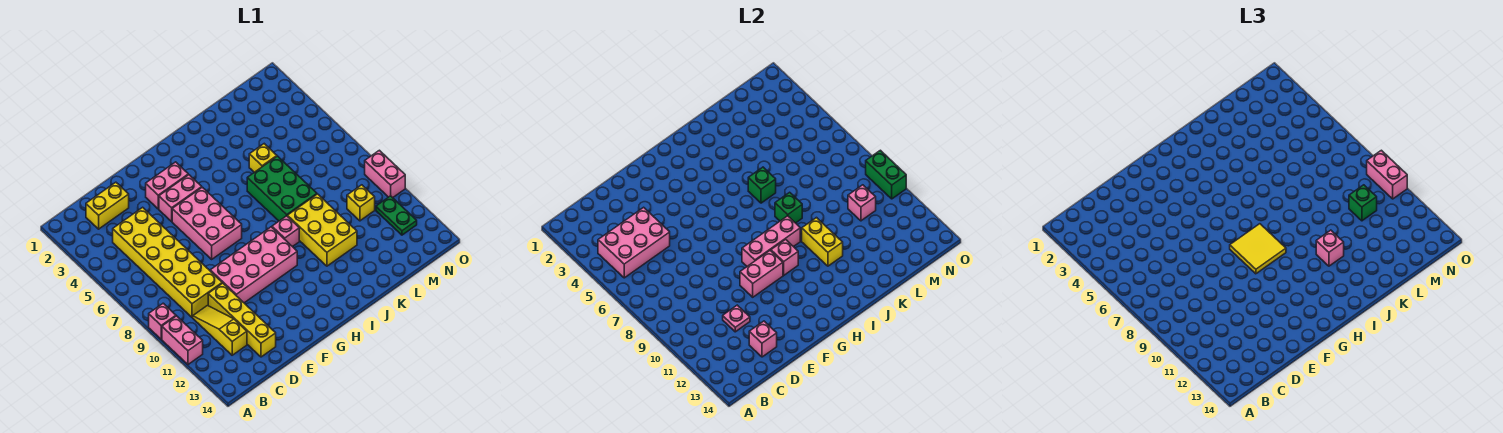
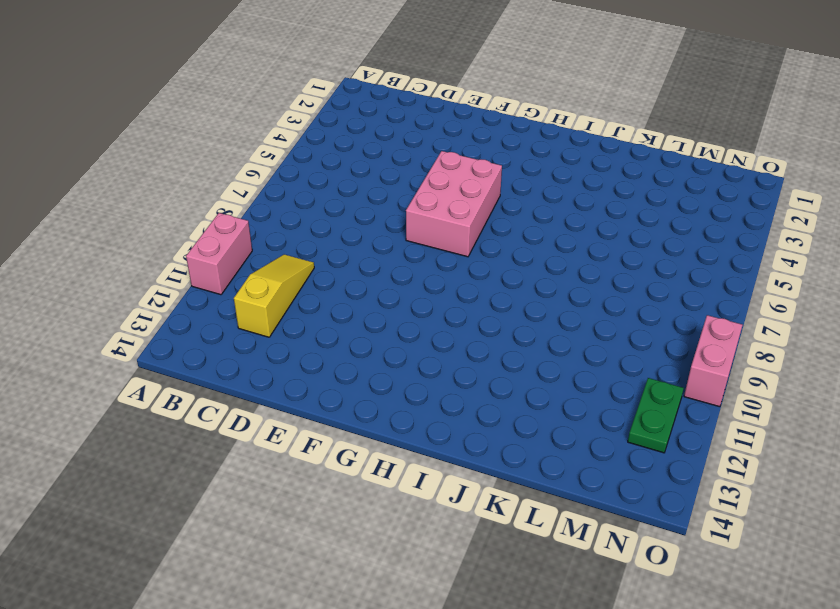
none -> pink 1x1 brick [149,303,176,339]
none -> yellow 1x2 brick [86,182,129,229]
none -> yellow 2x6 brick [113,207,222,317]
none -> yellow 1x4 brick [208,283,276,357]

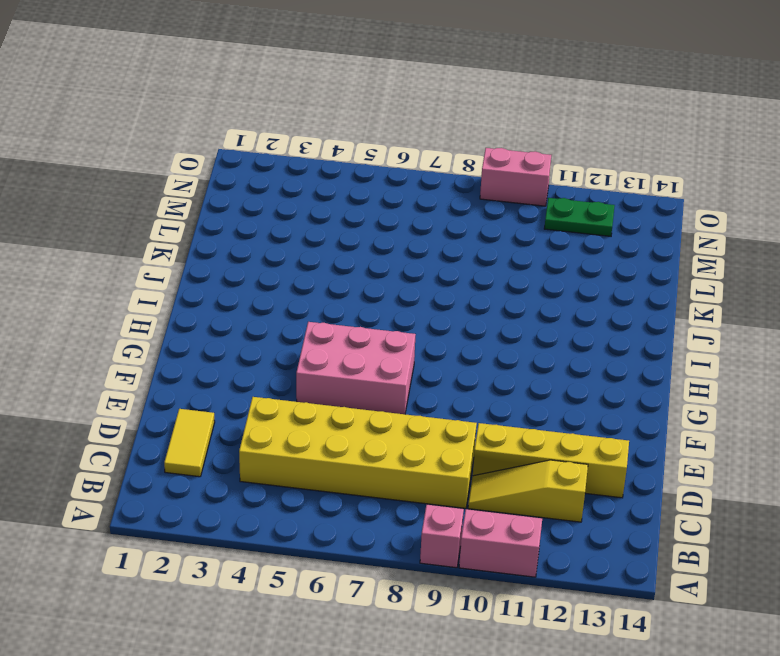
yellow 1x2 tile [164,409,215,477] -> yellow 1x2 brick [86,182,129,229]
none -> pink 2x4 brick [210,227,297,303]
none -> pink 1x2 brick [146,162,188,209]
none -> pink 1x2 brick [159,175,202,221]
none -> pink 1x1 brick [272,216,299,247]

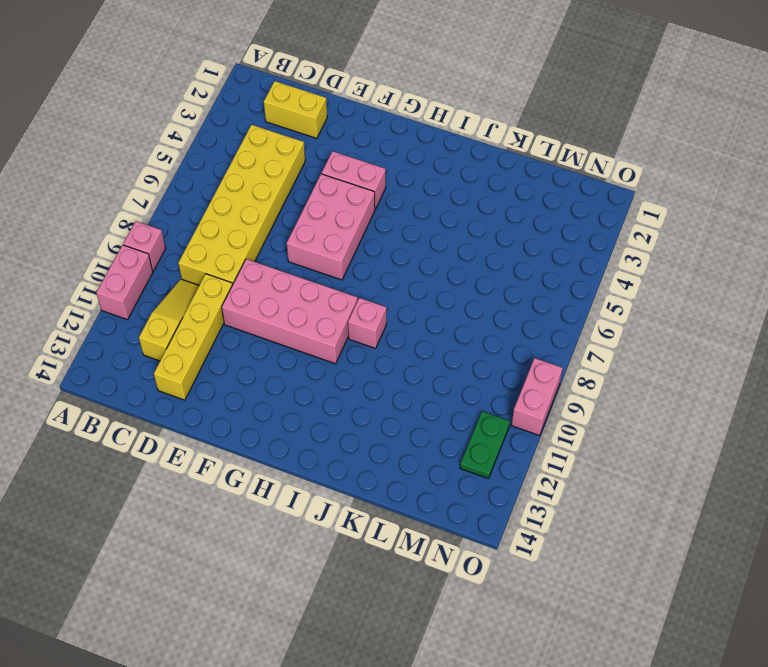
none -> pink 1x2 brick [146,162,188,209]
none -> green 2x3 brick [247,156,317,221]
none -> yellow 2x3 brick [287,194,357,266]
none -> yellow 1x1 brick [249,144,277,172]

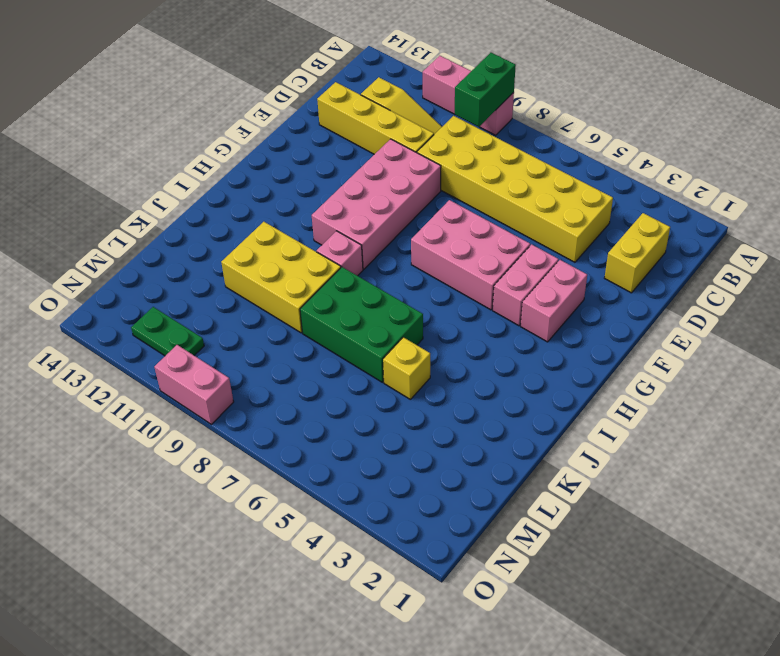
green 1x2 brick [455,53,516,127] -> green 1x2 brick turned to [866,150,906,199]
none -> yellow 1x1 brick [347,185,375,221]
none -> pink 2x3 brick [598,207,670,278]
none -> pink 1x1 plate [723,305,750,332]
none -> pink 1x1 brick [749,321,777,357]

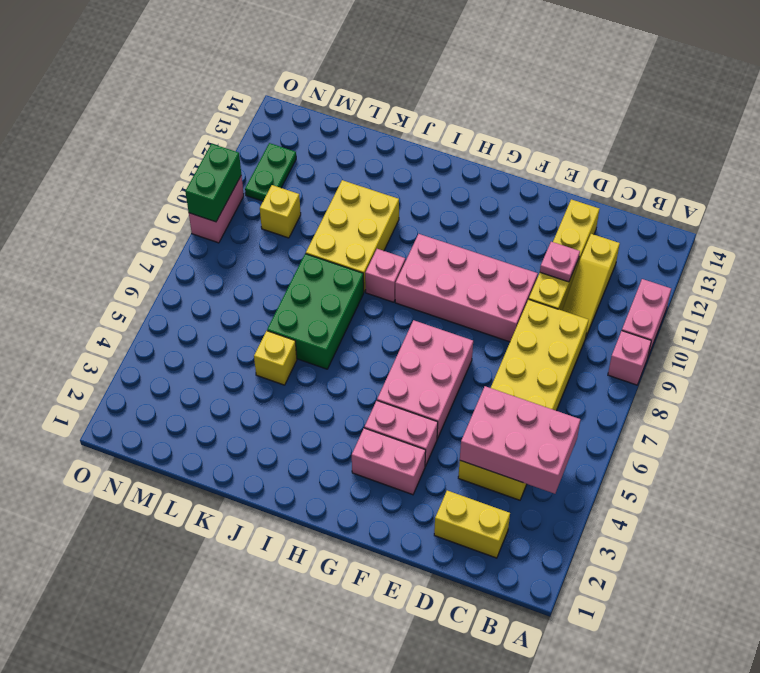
none -> pink 1x1 brick [749,321,777,357]
none -> pink 1x2 brick [740,251,783,297]
none -> pink 1x3 brick [742,216,800,266]
none -> pink 1x1 brick [771,240,798,275]

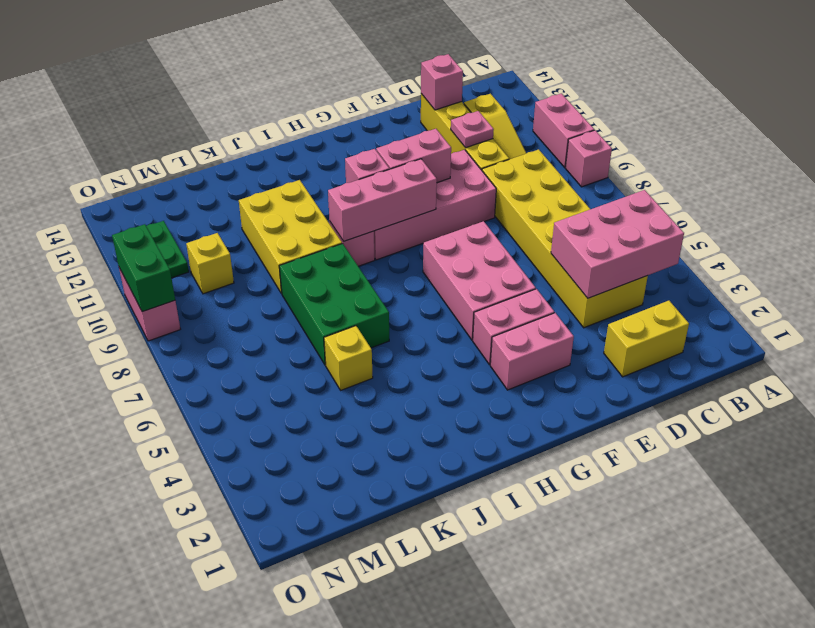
none -> green 1x1 brick [748,167,776,203]
none -> green 1x1 brick [775,192,802,223]
none -> yellow 1x2 brick [802,218,843,266]
none -> pink 1x1 brick [848,185,876,221]

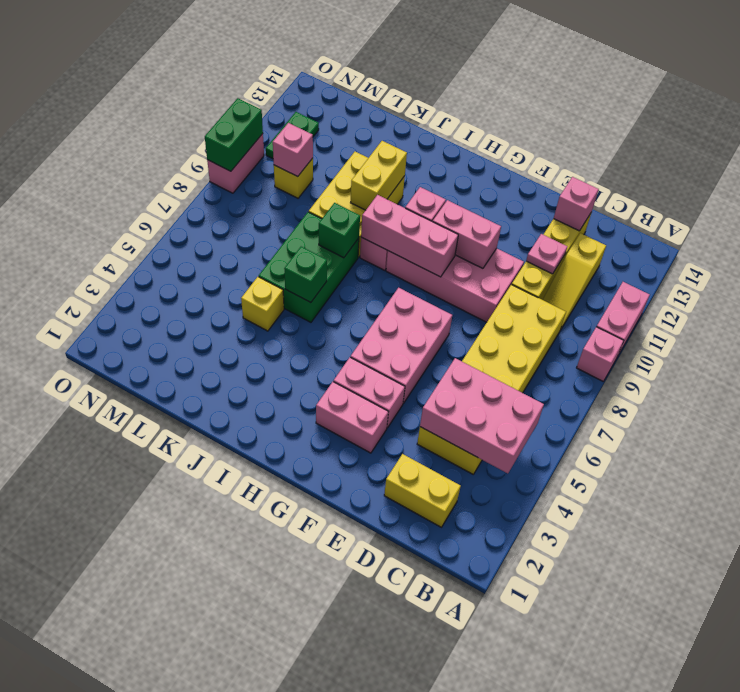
none -> yellow 2x2 tile [1230,224,1286,274]
none -> pink 1x1 brick [1316,230,1344,266]
none -> green 1x1 brick [1349,185,1377,221]
none -> pink 1x2 brick [1367,150,1407,199]

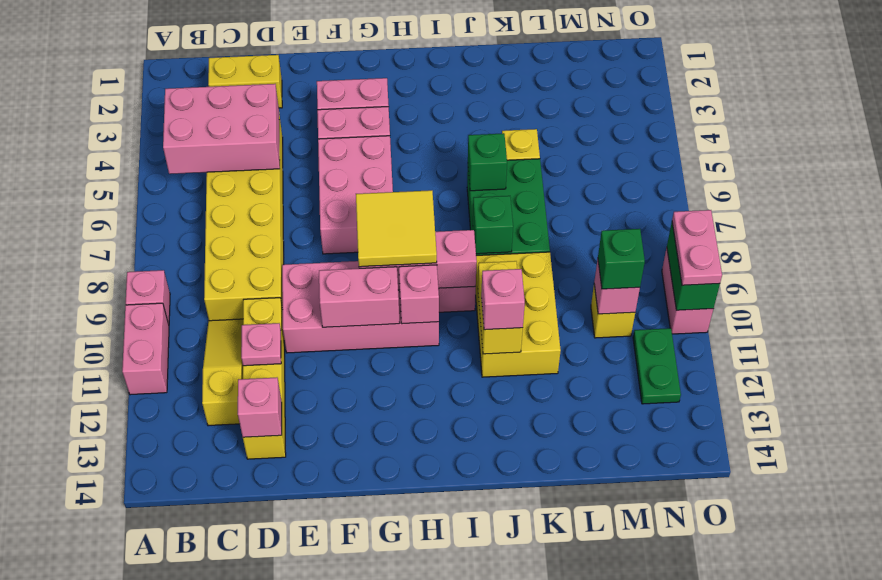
pink 1x2 plate [672,210,722,285] -> pink 1x2 brick [1367,150,1407,199]

